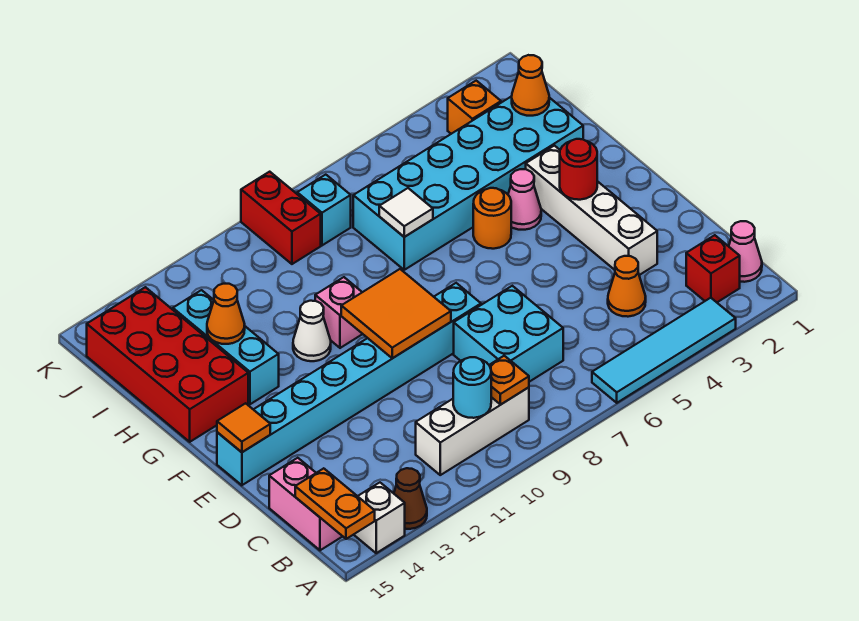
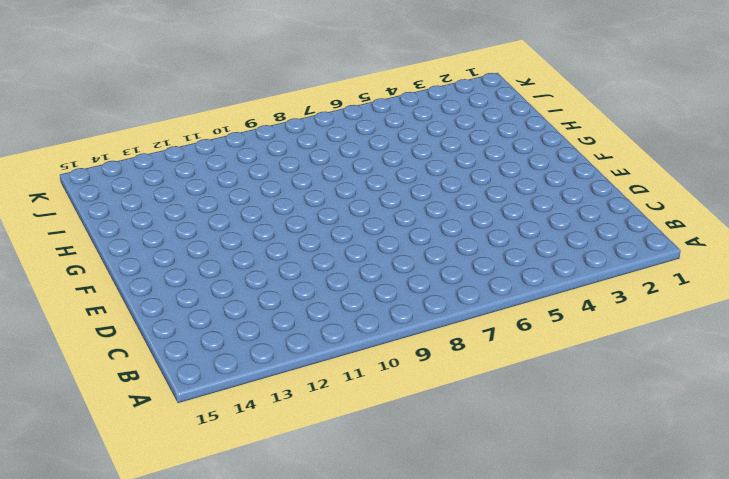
none -> cyan 1x4 tile [592,298,736,403]
none -> brown 1x1 cone [394,468,427,529]
none -> white 1x1 brick [354,483,405,553]
none -> pink 1x1 cone [729,221,762,282]

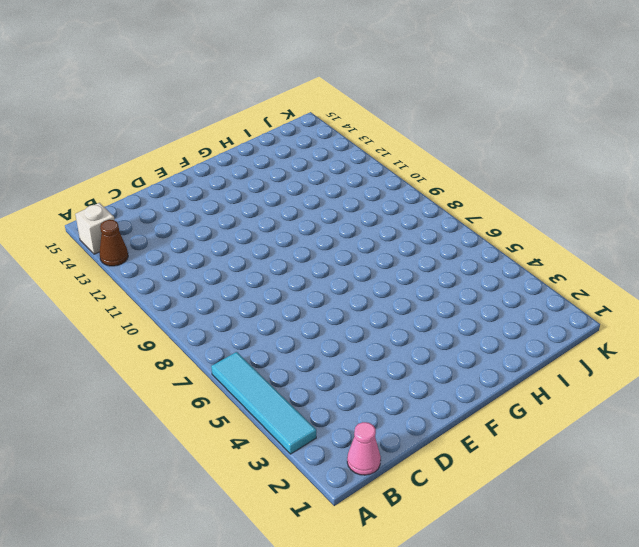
none -> red 1x1 brick [686,235,740,302]
none -> white 1x3 brick [416,387,529,475]
none -> pink 1x2 brick [269,458,343,550]
none -> orange 1x1 cone [608,256,646,317]

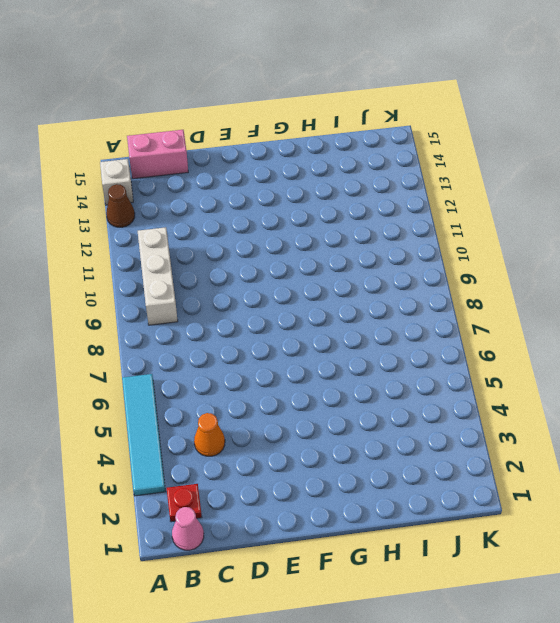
red 1x1 plate [167,484,202,522] -> red 1x1 brick [686,235,740,302]
none -> cyan 2x2 brick [454,286,563,382]
none -> white 1x4 brick [526,146,657,275]
none -> cyan 1x8 brick [217,283,481,485]
none -> pink 1x1 cone [508,169,541,230]

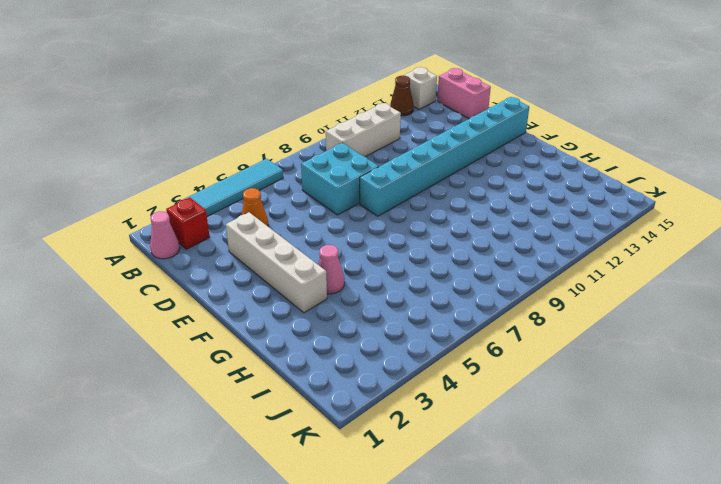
none -> orange 1x1 round brick [473,188,511,249]
none -> pink 1x1 brick [315,277,362,348]
none -> white 1x1 cone [293,301,331,361]
none -> cyan 1x3 brick [173,290,279,404]

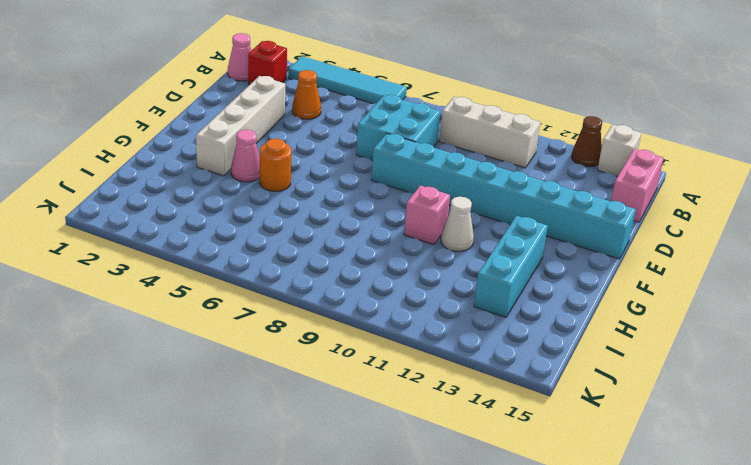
none -> red 2x4 brick [87,287,248,442]
none -> cyan 2x6 brick [353,96,583,270]
none -> orange 1x1 brick [448,81,501,134]
none -> cyan 1x1 brick [297,175,351,245]

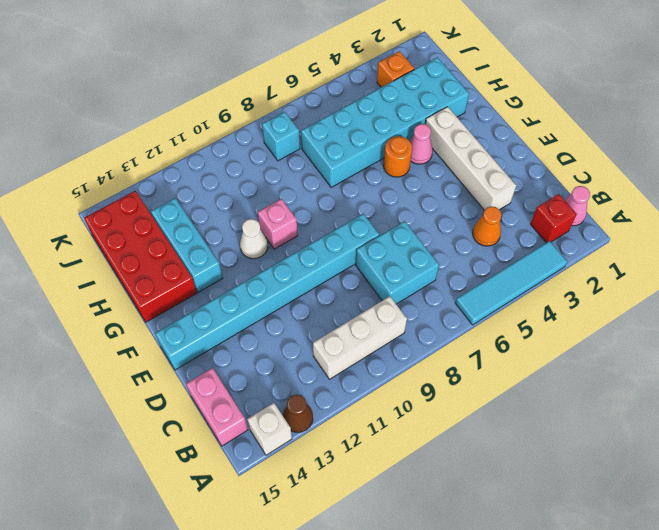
none -> red 1x2 brick [241,172,321,264]
none -> orange 1x2 plate [295,468,375,539]
none -> orange 1x1 plate [489,356,529,405]
none -> cyan 1x1 round brick [453,357,491,418]

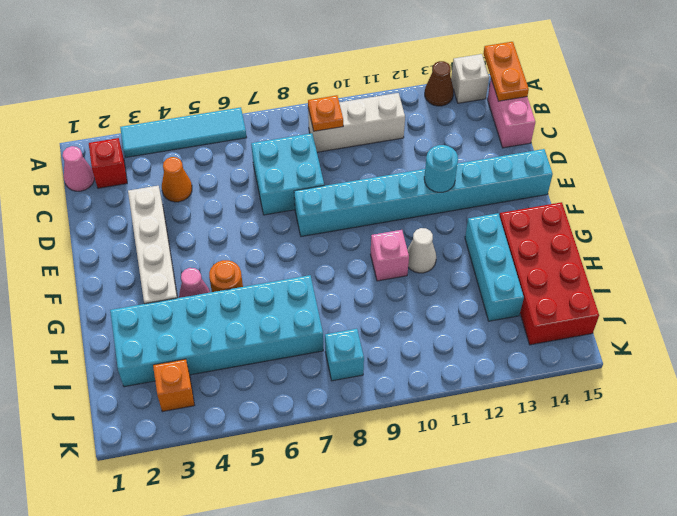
cyan 1x1 round brick [424,145,458,192] -> cyan 1x1 round brick moved to [453,357,491,418]
none -> red 1x2 brick [241,172,321,264]
none -> orange 2x2 tile [341,269,451,358]
none -> orange 1x1 tile [217,403,270,452]
none -> red 1x1 round brick [560,139,597,200]

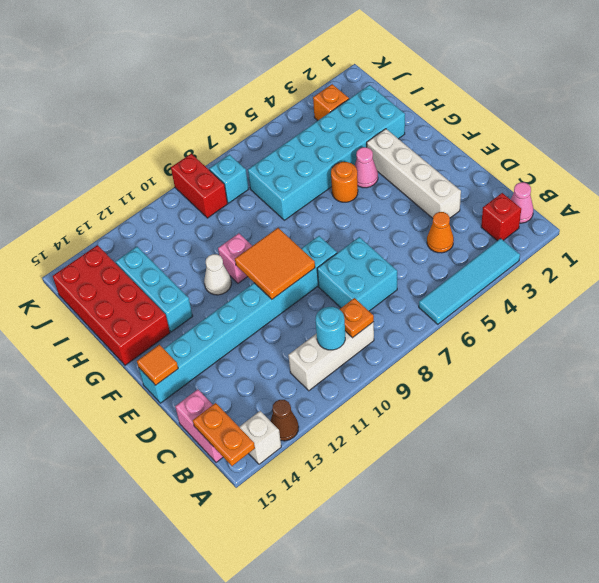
none -> red 1x1 round brick [560,139,597,200]
none -> white 1x1 tile [379,188,433,237]
none -> orange 1x1 cone [207,284,245,344]
none -> orange 1x1 cone [512,55,549,116]

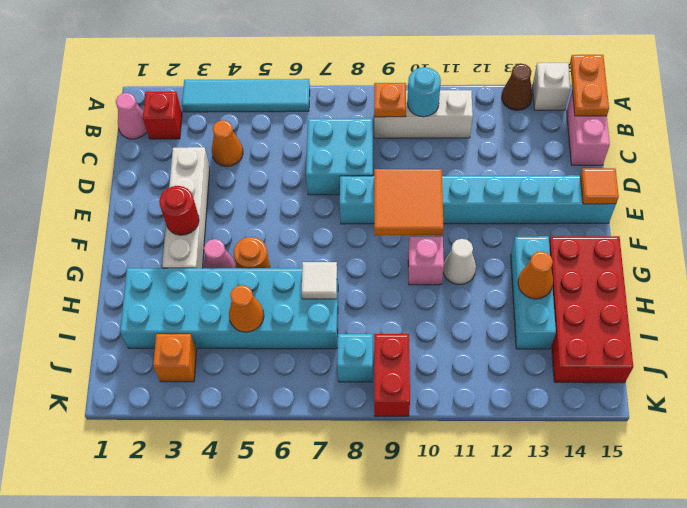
orange 1x1 cone [229,285,264,332] -> orange 1x1 cone moved to [512,55,549,116]

